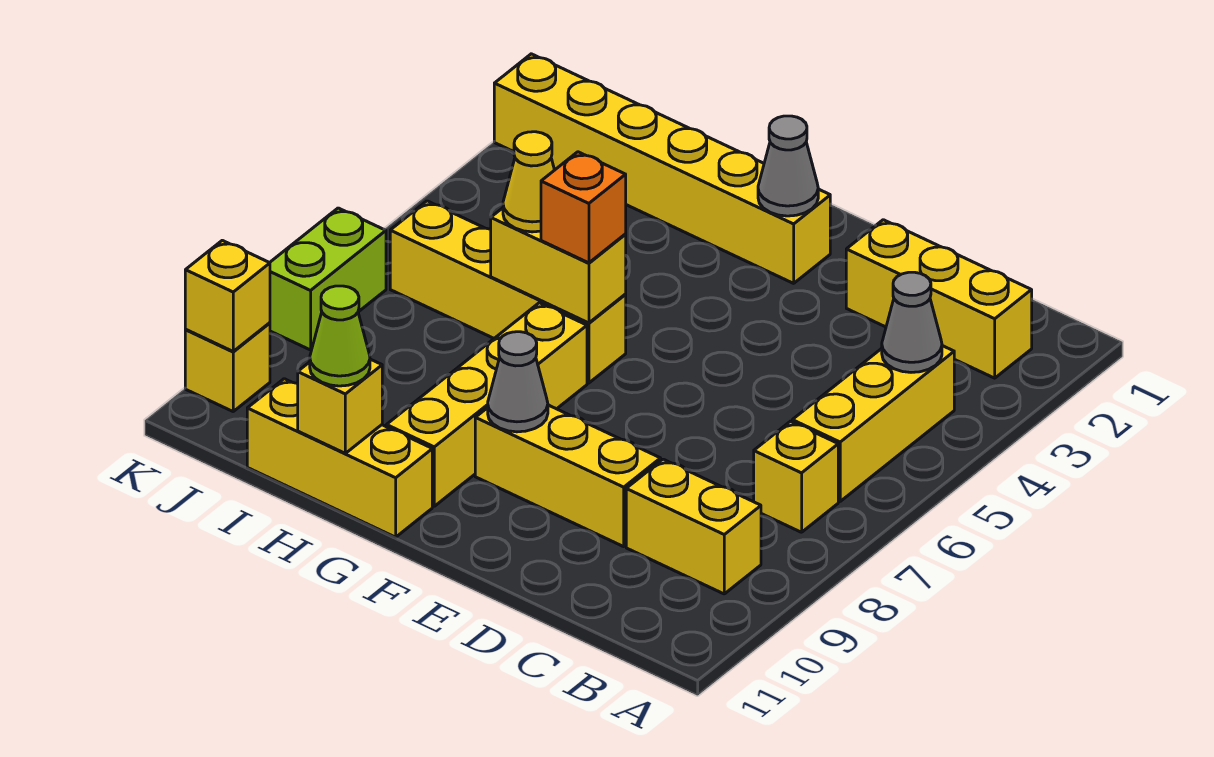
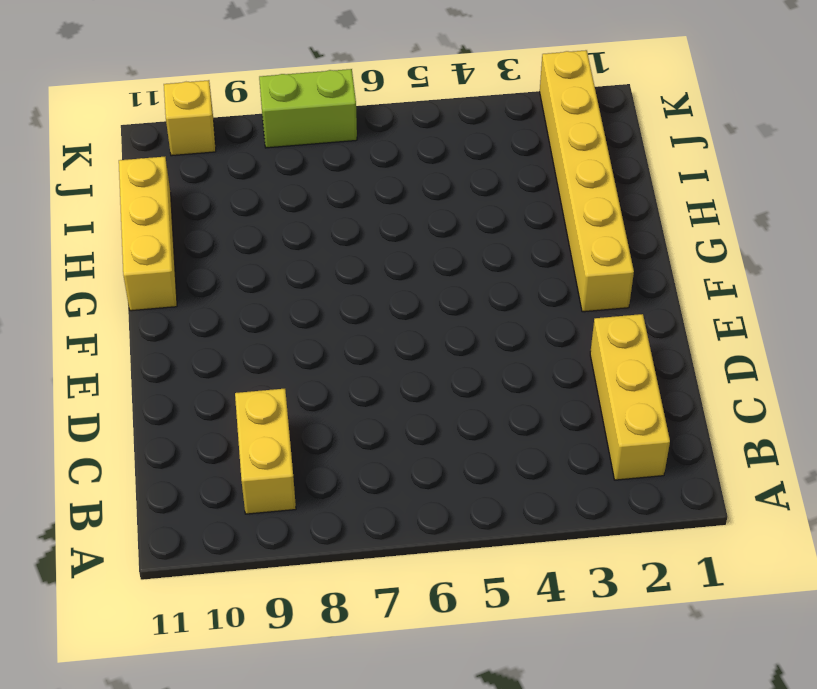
none -> yellow 1x3 brick [792,346,954,501]
none -> yellow 1x1 brick [754,421,838,532]
none -> yellow 1x3 brick [475,405,661,547]

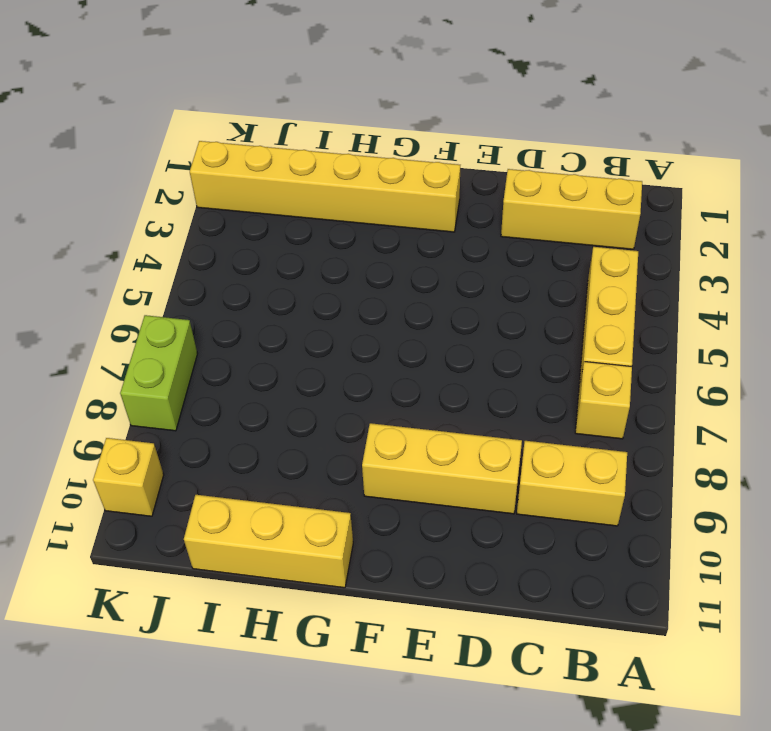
none -> yellow 1x4 brick [390,201,626,383]
none -> yellow 1x4 brick [386,303,587,506]
none -> grey 1x1 cone [882,272,942,372]

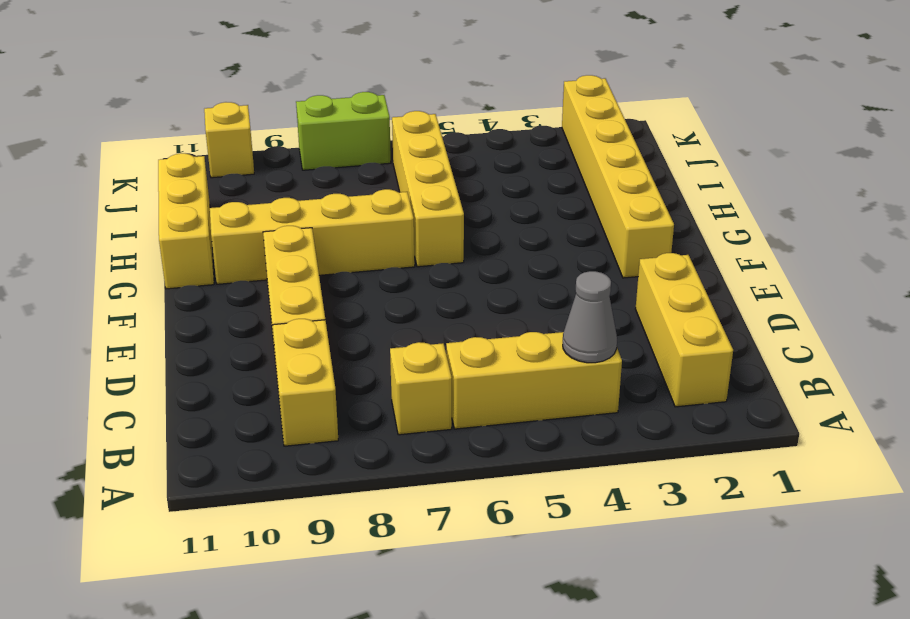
none -> grey 1x1 cone [758,116,818,216]
none -> grey 1x1 cone [488,332,548,432]
none -> yellow 1x2 brick [491,208,626,323]

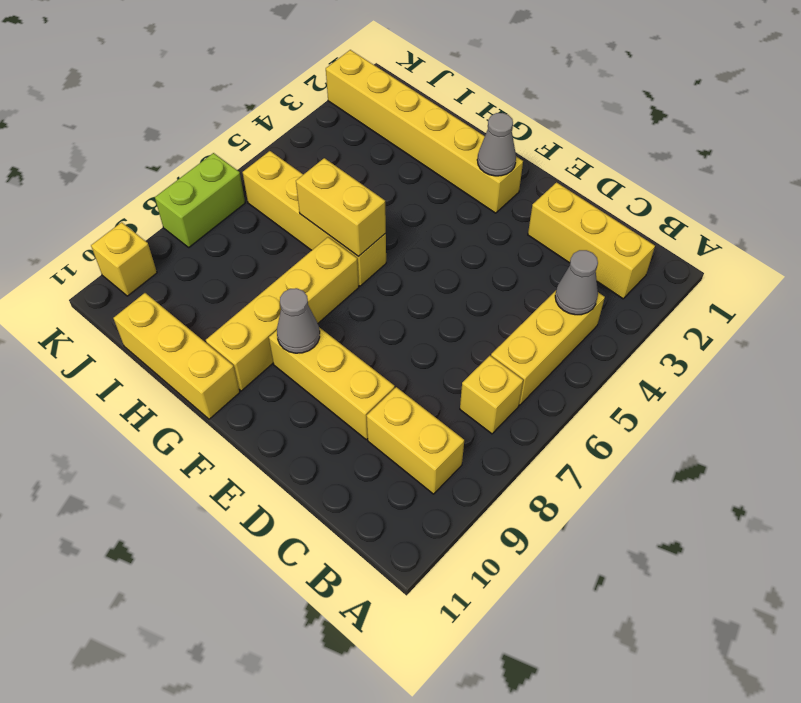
none -> yellow 1x1 brick [298,359,382,453]
none -> yellow 1x1 brick [185,240,270,351]
none -> orange 1x1 brick [541,152,626,263]

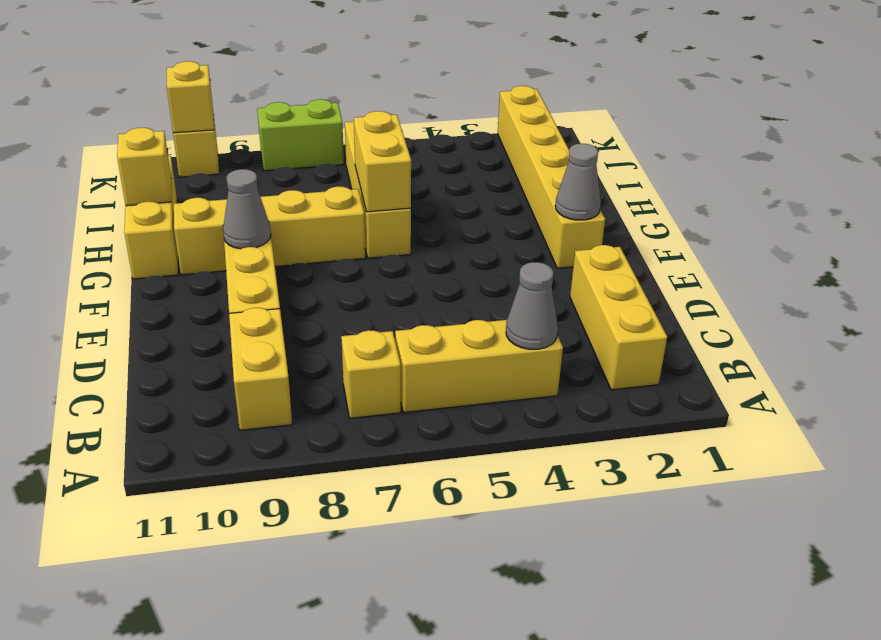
none -> orange 1x1 brick [541,152,626,263]
none -> yellow 1x1 cone [503,132,554,232]
none -> lime 1x1 cone [310,286,370,386]

